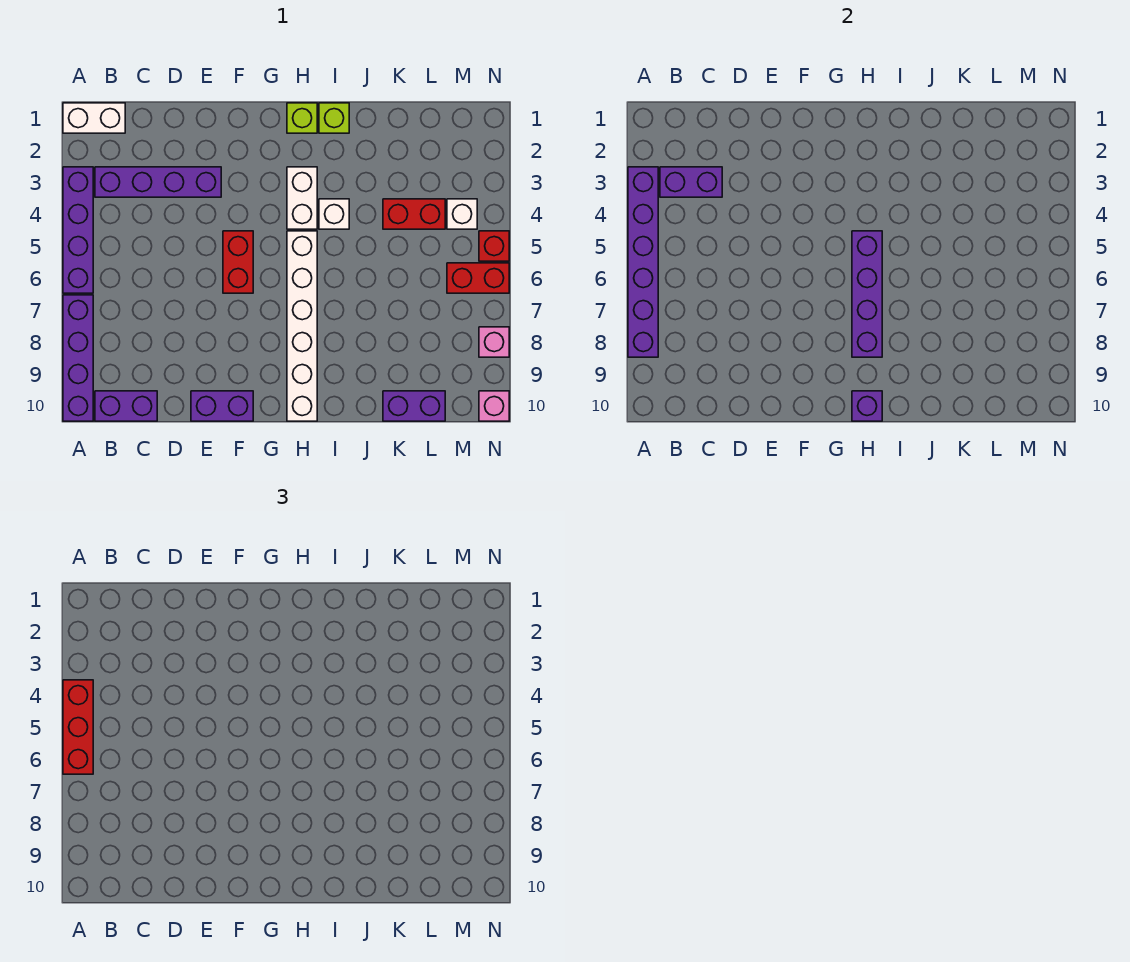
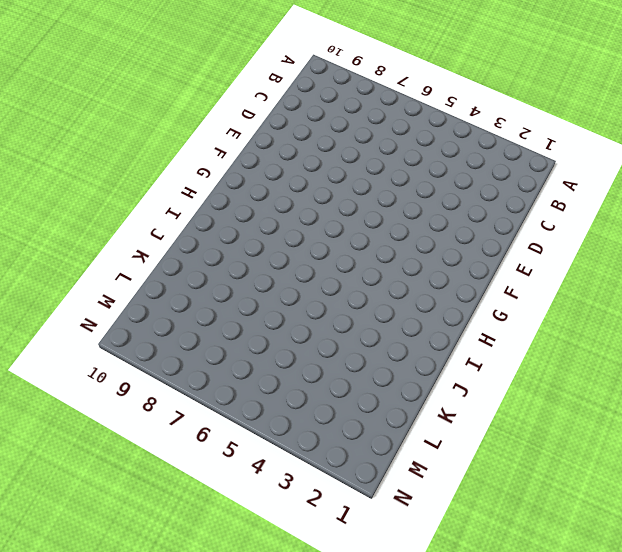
none -> white 1x2 brick [63,103,125,133]
none -> purple 1x4 brick [63,167,93,293]
none -> purple 1x4 brick [63,295,93,421]

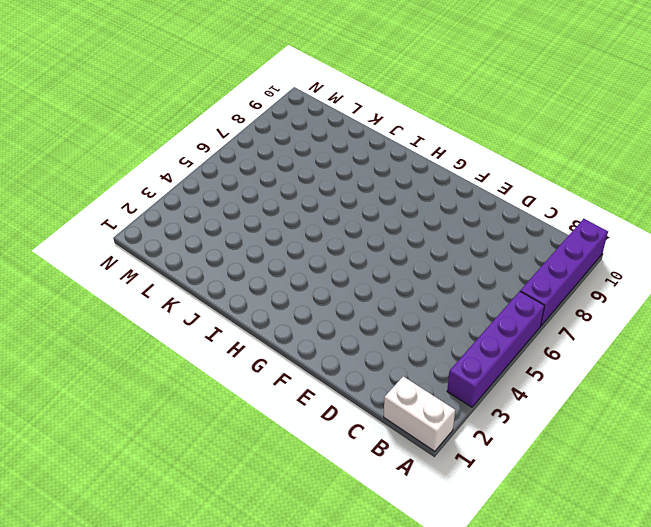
none -> purple 1x4 brick [95,167,221,197]
none -> purple 1x2 brick [95,391,157,421]
none -> purple 1x2 brick [191,391,253,421]

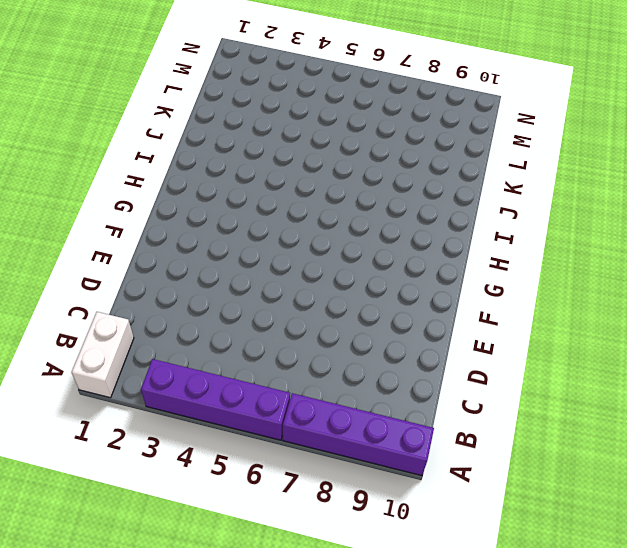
none -> purple 1x4 brick [95,167,221,197]
none -> purple 1x2 brick [95,391,157,421]
none -> purple 1x2 brick [191,391,253,421]

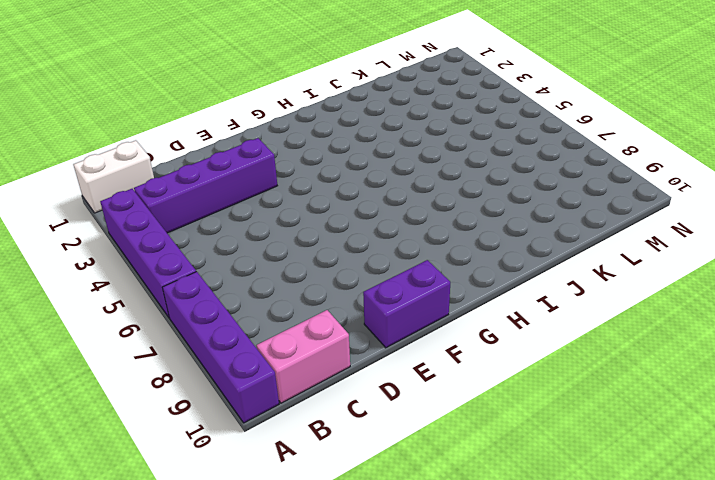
pink 1x2 brick [256,310,350,403] -> purple 1x2 brick [95,391,157,421]
none -> red 1x2 brick [223,231,253,293]
none -> lime 1x1 brick [287,103,317,133]
none -> white 1x2 brick [287,167,317,229]

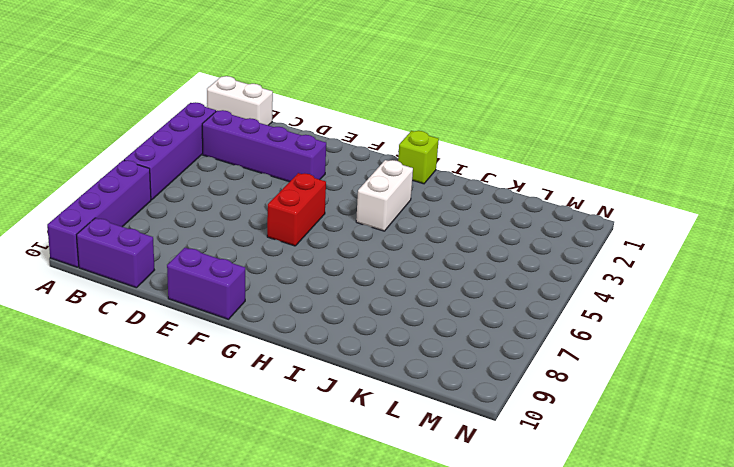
none -> white 1x6 brick [287,231,317,421]
none -> lime 1x1 brick [319,103,349,133]
none -> white 1x1 brick [319,199,349,229]

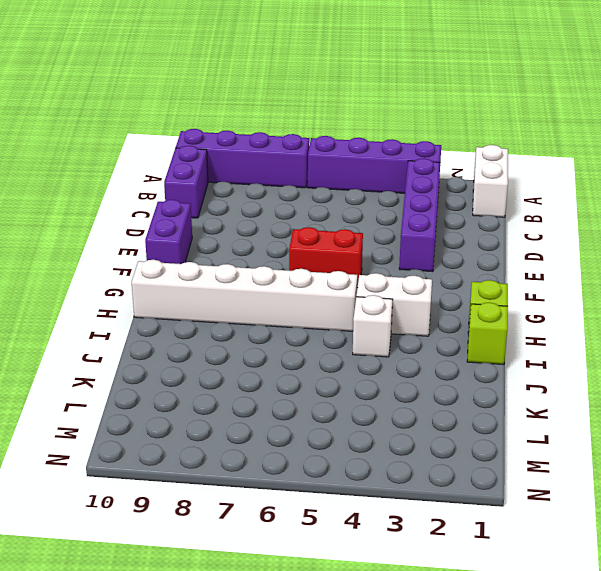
none -> red 1x2 brick [383,199,445,229]
none -> purple 1x2 brick [383,391,445,421]
none -> white 1x1 brick [447,199,477,229]

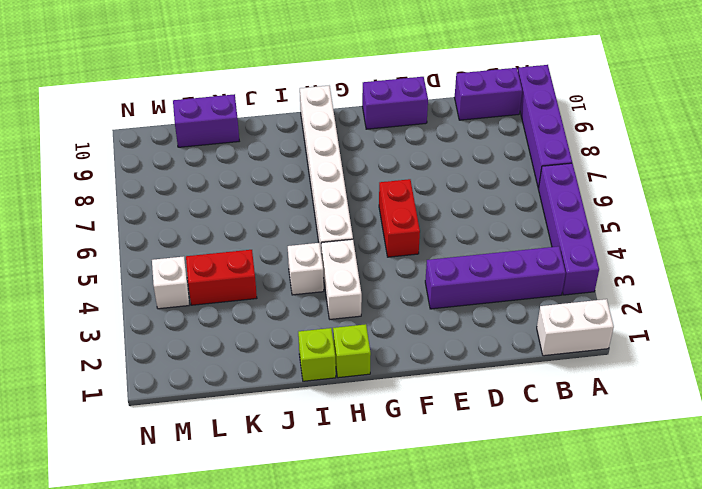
none -> red 1x2 brick [447,263,509,293]
none -> red 1x1 brick [479,231,509,261]
none -> pink 1x1 brick [479,327,509,357]

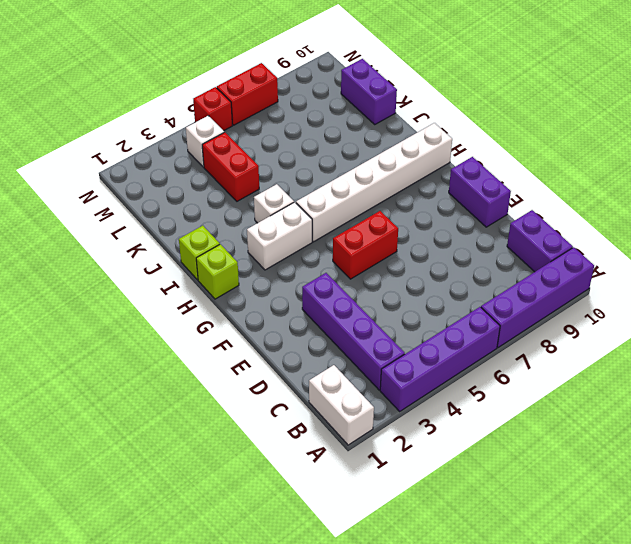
red 1x2 brick [217,63,278,125] -> red 1x2 brick turned to [447,263,509,293]
none -> pink 1x1 brick [479,327,509,357]
none -> pink 1x1 brick [479,391,509,421]
none -> purple 1x6 brick [628,167,658,357]

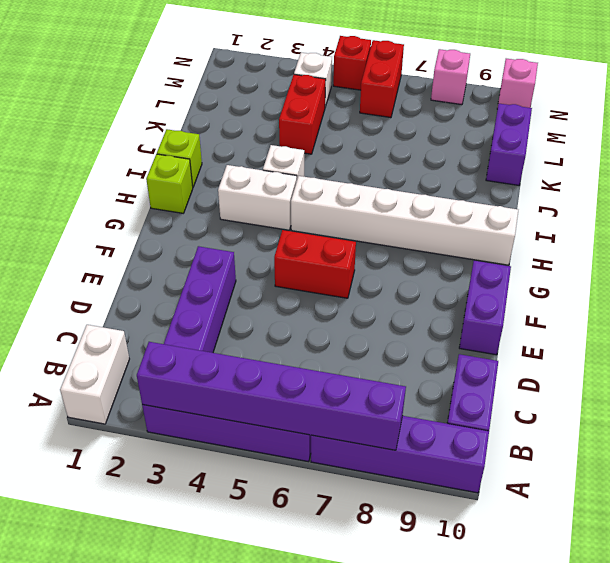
none -> purple 1x2 brick [660,167,722,197]
none -> purple 1x4 brick [852,231,882,357]
none -> purple 1x1 brick [852,391,882,421]

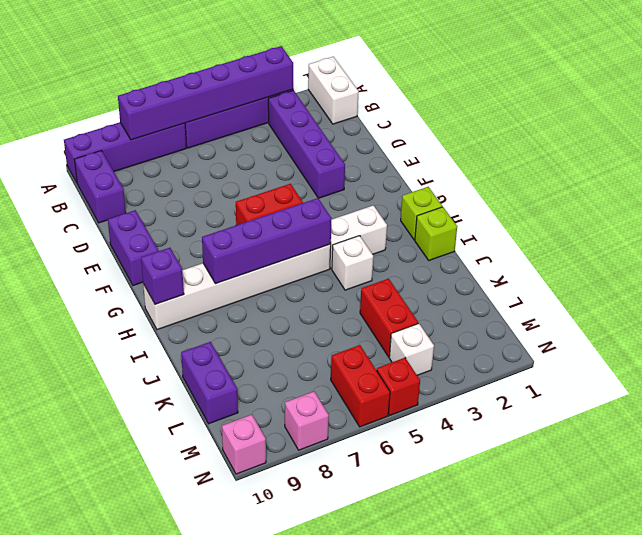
none -> purple 1x2 brick [660,167,722,197]
none -> red 1x3 brick [63,680,93,774]

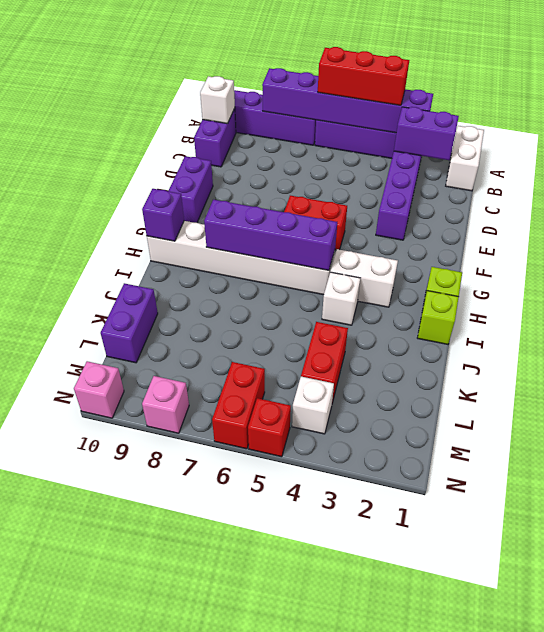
purple 1x2 brick [394,107,459,160] -> purple 1x2 brick turned to [660,167,722,197]
white 1x1 brick [200,76,235,124] -> none

